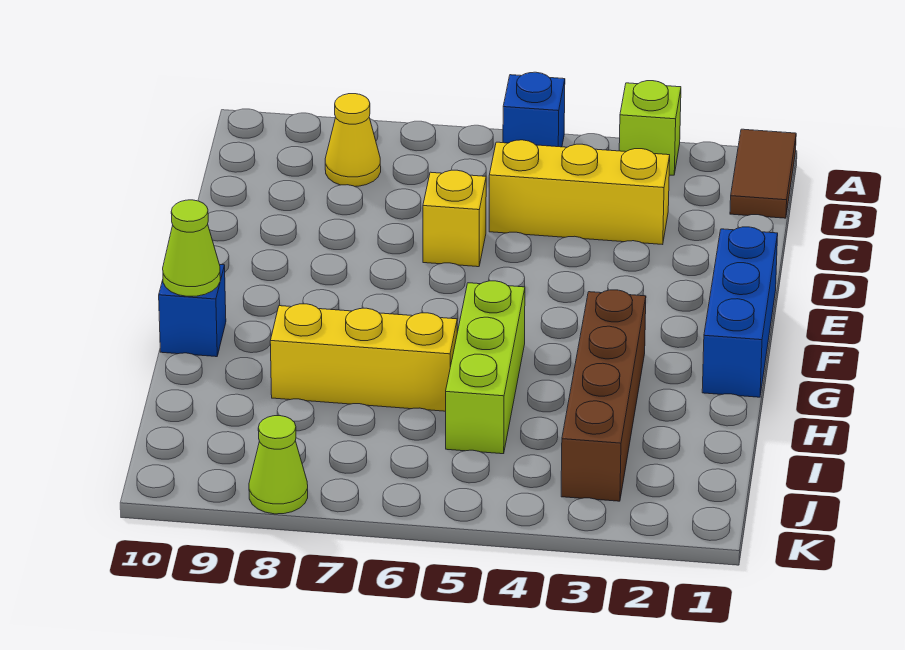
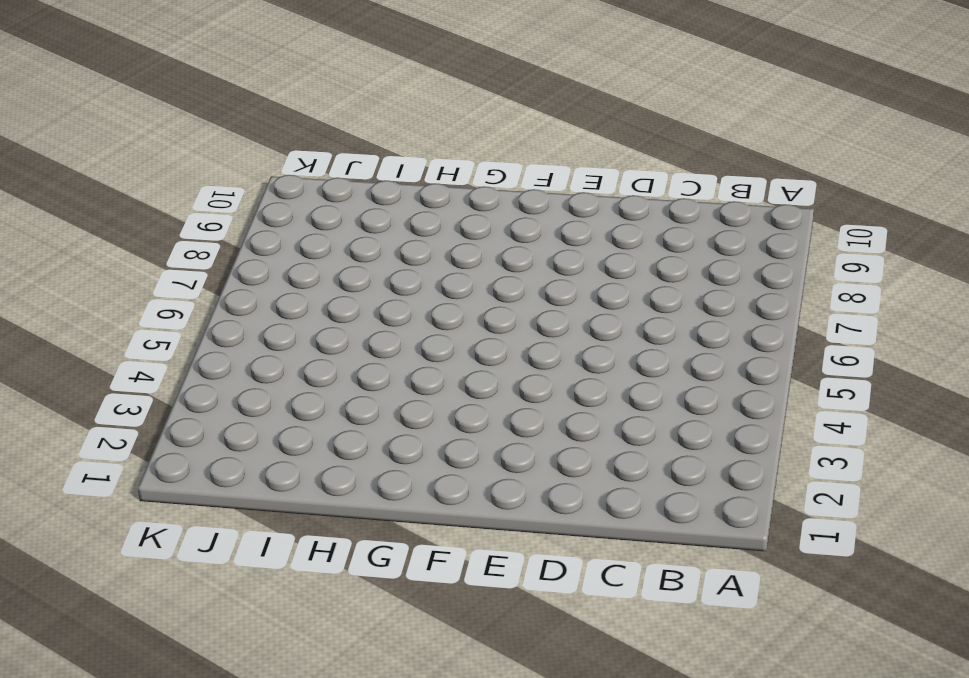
none -> brown 1x2 tile [730,129,796,218]
none -> lime 1x1 brick [619,81,681,175]
none -> blue 1x1 brick [503,72,565,147]

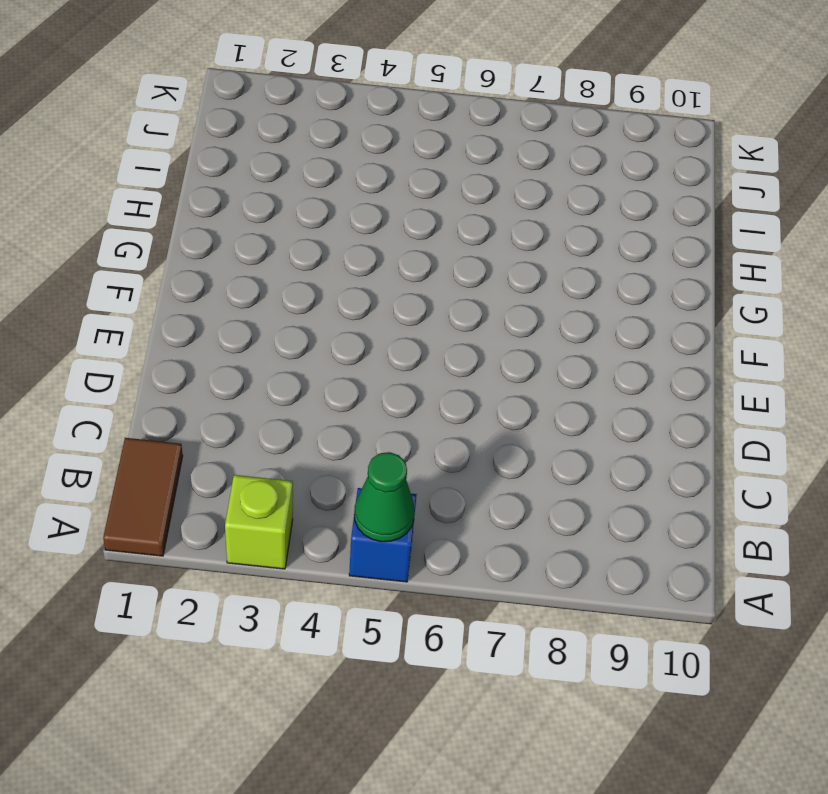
green 1x1 cone [354,452,415,542] -> none
none -> yellow 1x1 cone [325,94,381,186]
none -> yellow 1x3 brick [489,140,670,245]
none -> yellow 1x1 brick [423,170,486,267]

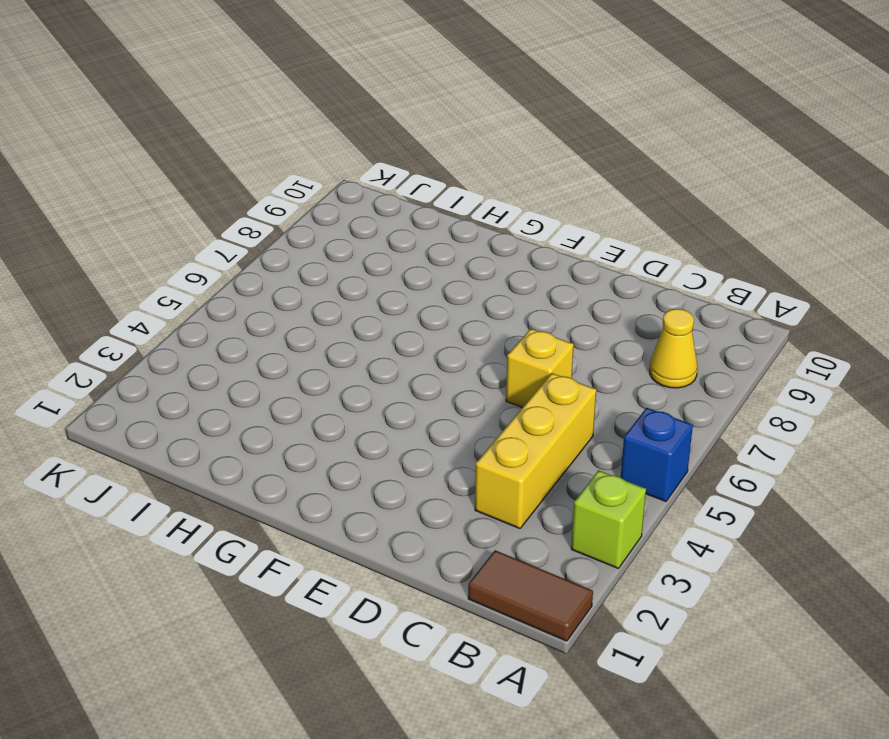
none -> blue 1x3 brick [702,227,778,397]
none -> brown 1x4 brick [561,290,646,501]
none -> lime 1x3 brick [446,281,525,454]

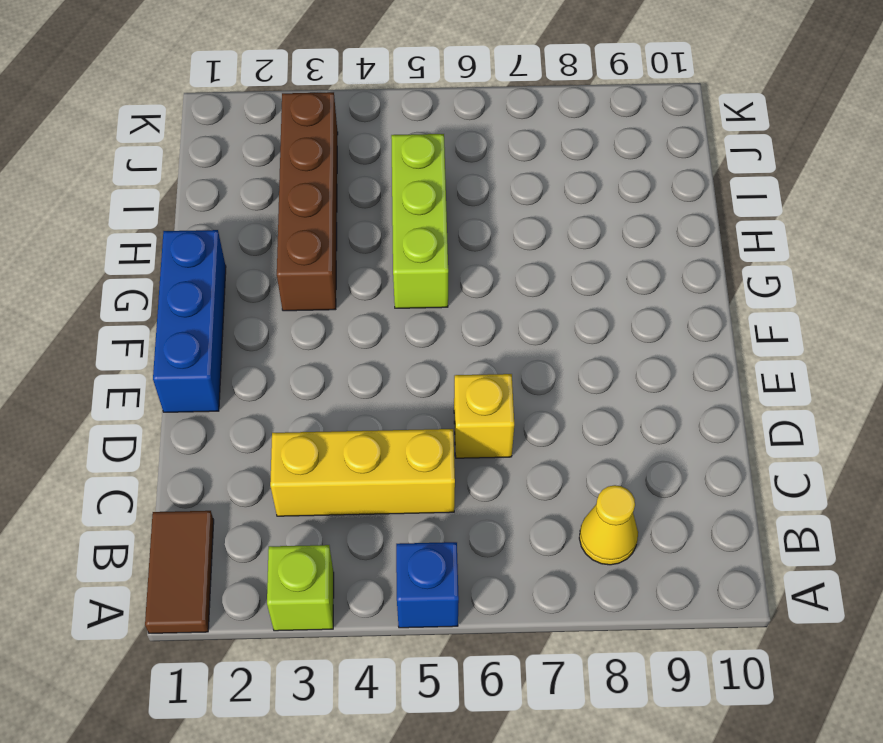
none -> blue 1x1 brick [159,265,226,357]
none -> yellow 1x3 brick [270,304,457,411]
none -> lime 1x1 cone [249,416,308,514]

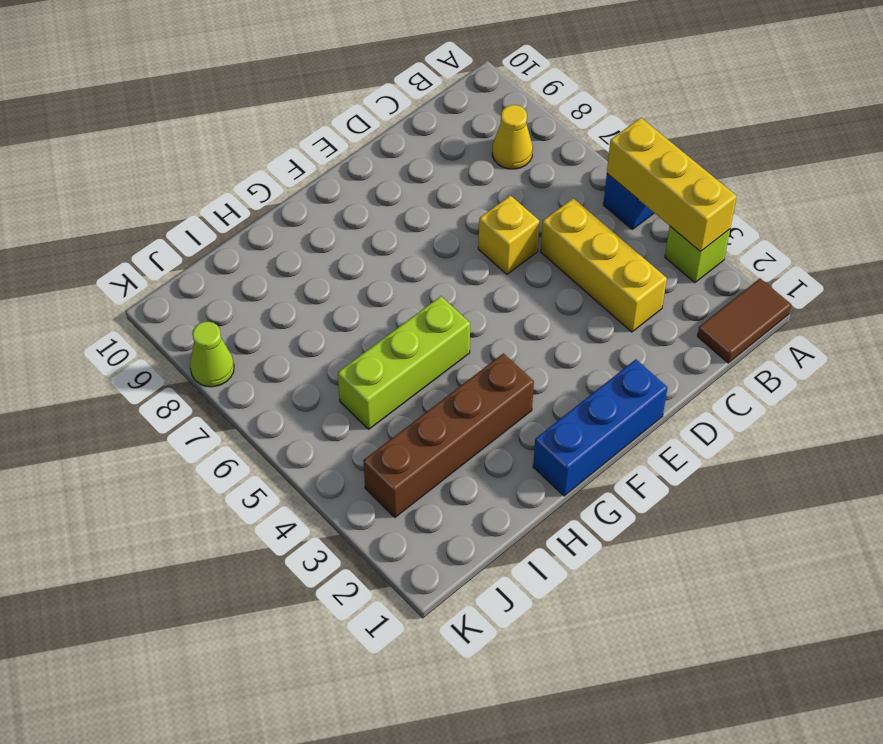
yellow 1x3 brick [607,118,737,252] -> yellow 1x3 brick moved to [270,304,457,411]
none -> blue 1x1 brick [159,265,226,357]
none -> lime 1x1 cone [163,200,220,296]

